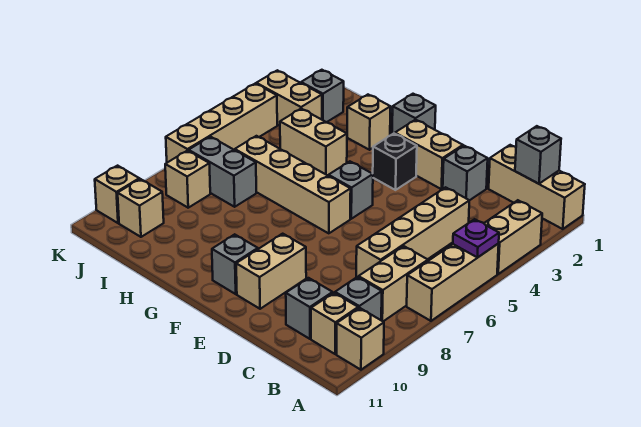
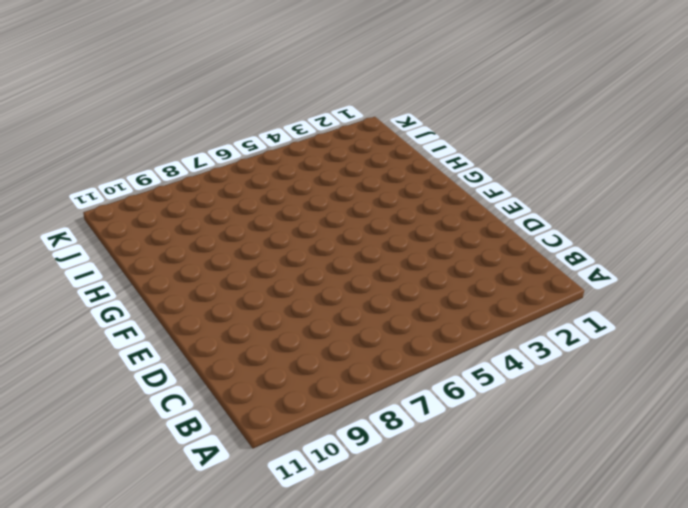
none -> tan 1x3 brick [489,145,585,229]
none -> tan 1x2 brick [484,200,542,274]
none -> tan 1x3 brick [407,243,499,321]

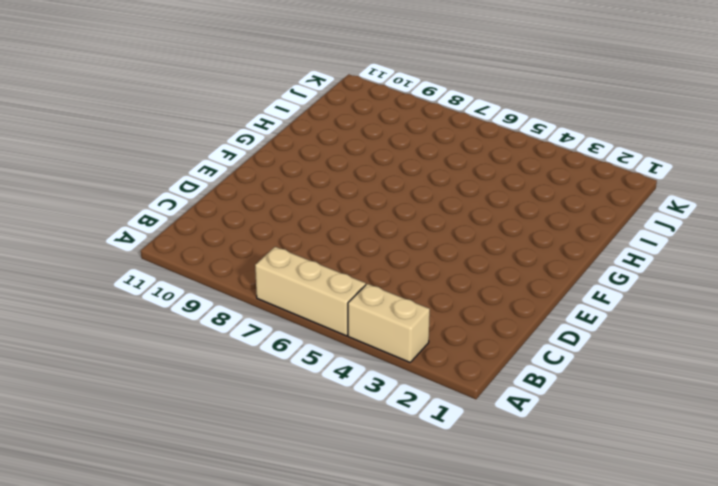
none -> tan 1x3 brick [489,145,585,229]
none -> tan 1x1 brick [337,308,384,370]
none -> tan 1x2 brick [359,246,428,321]

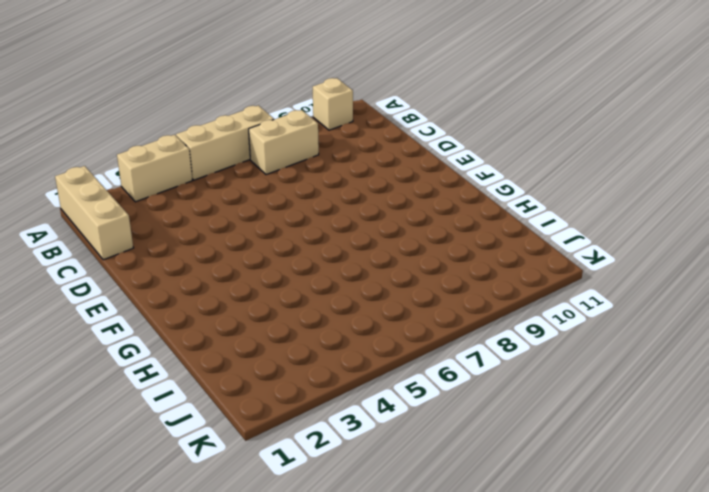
none -> grey 1x1 brick [335,277,382,320]
none -> tan 1x1 brick [311,293,358,354]
none -> tan 1x4 brick [356,187,469,277]

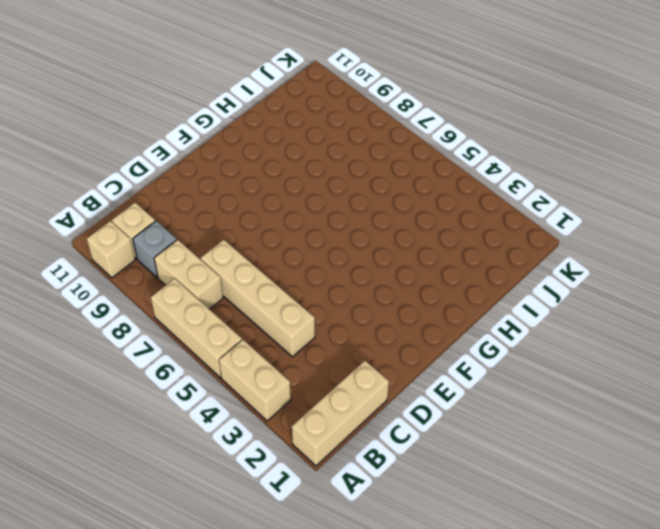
none -> grey 1x1 brick [286,278,333,339]
none -> grey 1x1 brick [443,146,488,201]
none -> tan 1x2 brick [395,120,463,189]

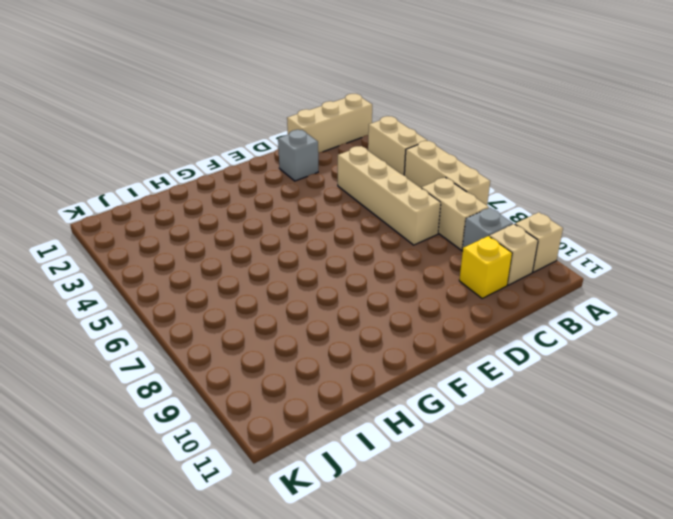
yellow 1x1 brick [459,236,512,298] -> grey 1x1 brick [286,278,333,339]
none -> tan 1x2 brick [395,120,463,189]
none -> tan 1x2 brick [236,234,306,309]
none -> black 1x1 brick [373,134,417,190]

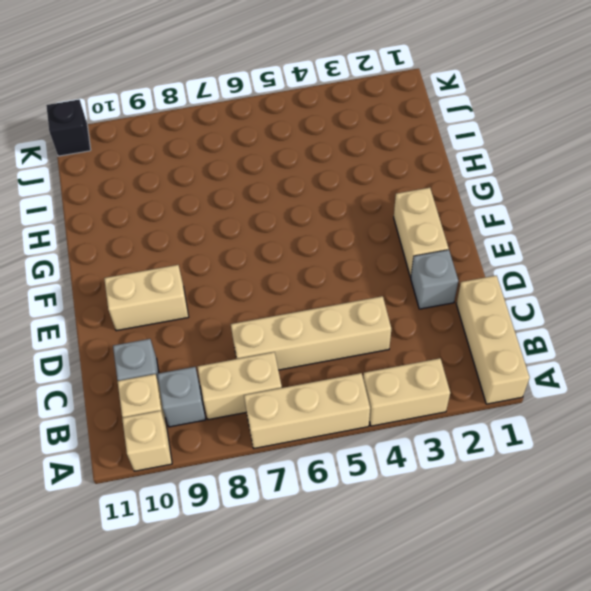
black 1x1 brick [46,100,91,156] -> black 1x1 brick moved to [373,134,417,190]
none -> grey 1x1 brick [329,161,373,219]
none -> tan 1x4 brick [235,136,351,233]
none -> grey 1x1 brick [212,234,258,294]

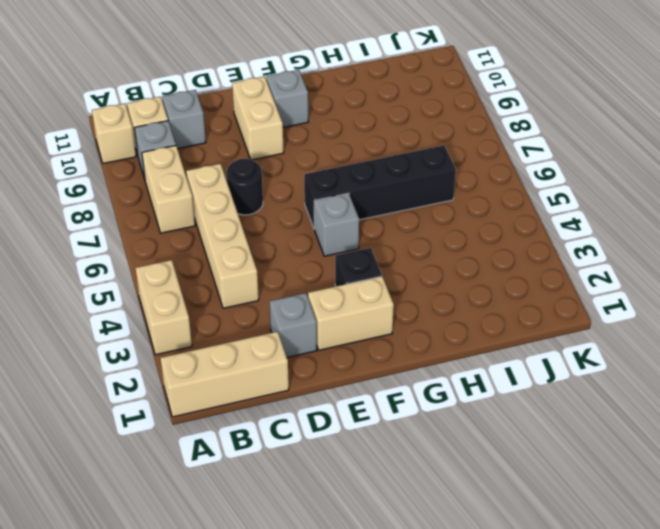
black 1x1 round brick [226,159,263,215] -> none
black 1x4 brick [304,146,456,229] -> tan 1x4 brick [235,136,351,233]
none -> tan 1x3 brick [407,243,499,321]
none -> grey 1x1 brick [392,94,436,134]
none -> tan 1x1 brick [347,95,390,150]

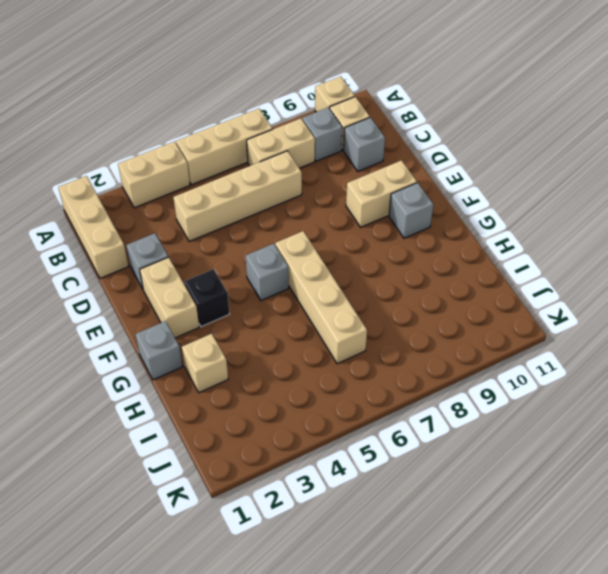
none -> tan 1x2 brick [280,109,347,176]
none -> grey 1x2 brick [189,137,256,207]
none -> grey 1x1 brick [301,70,344,122]

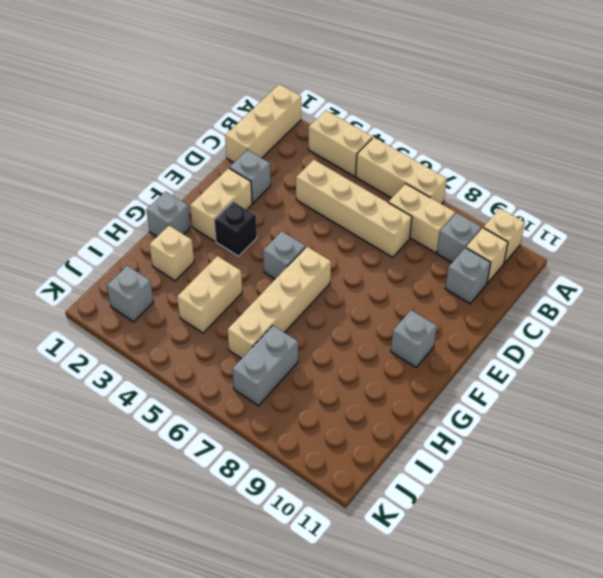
none -> tan 1x2 brick [236,234,306,309]
none -> tan 1x2 brick [256,70,322,126]
none -> tan 1x1 brick [165,150,210,208]

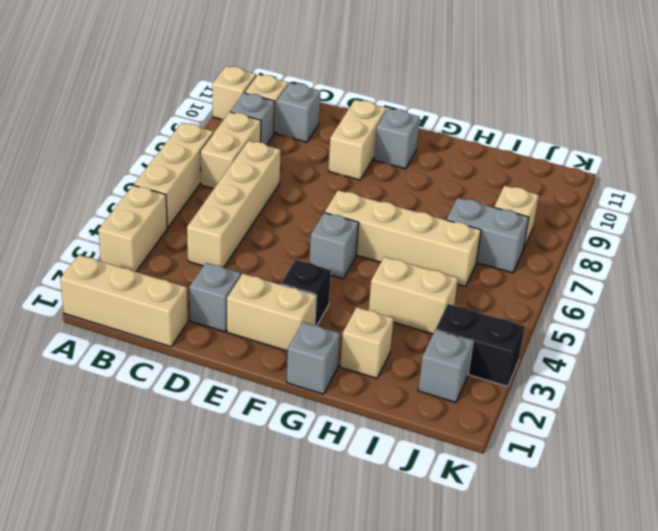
black 1x2 brick [436,304,525,387] -> tan 1x2 brick [256,70,322,126]
none -> tan 1x1 brick [118,179,164,237]
none -> tan 1x4 brick [166,84,277,163]
none -> tan 1x1 brick [95,166,139,223]

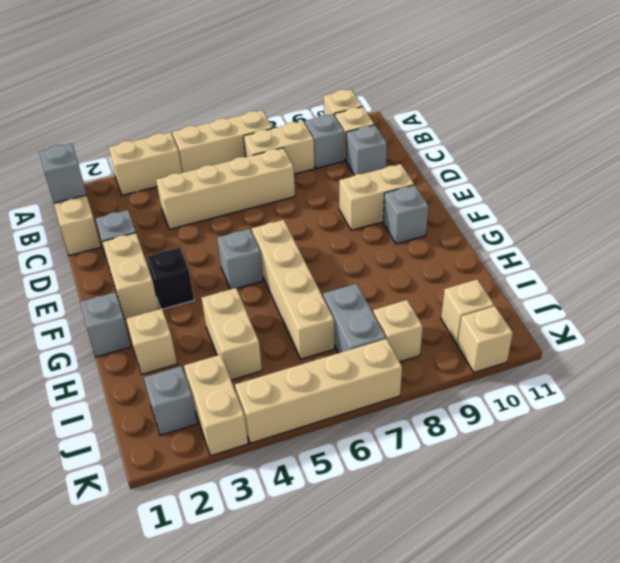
none -> purple 1x1 plate [453,219,499,258]

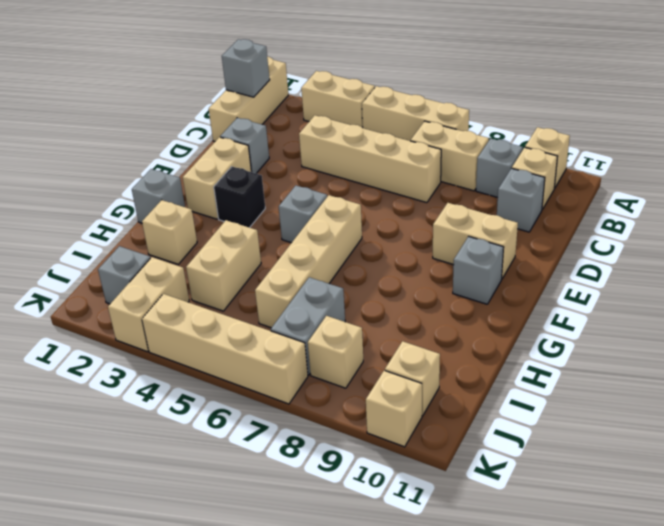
none -> purple 1x1 plate [453,219,499,258]

